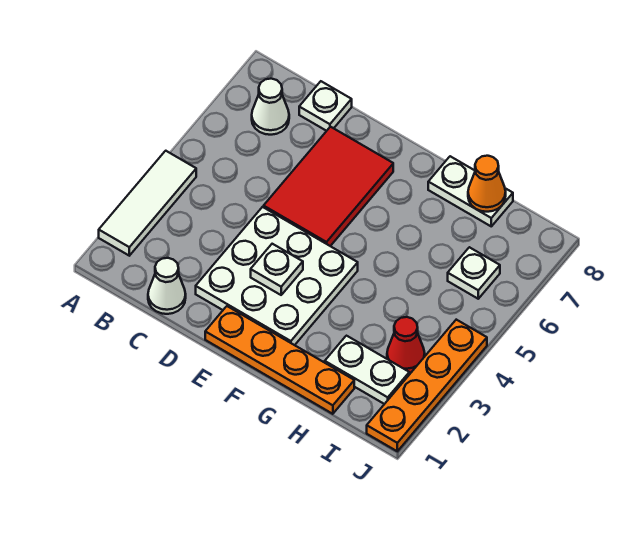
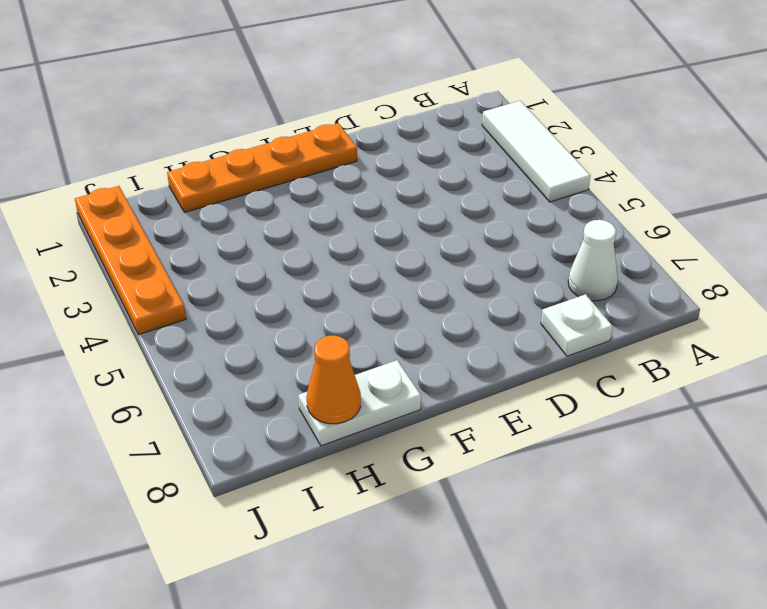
none -> white 1x1 cone [148,258,186,314]
none -> white 3x3 plate [196,207,358,345]
none -> red 2x3 tile [264,127,393,246]

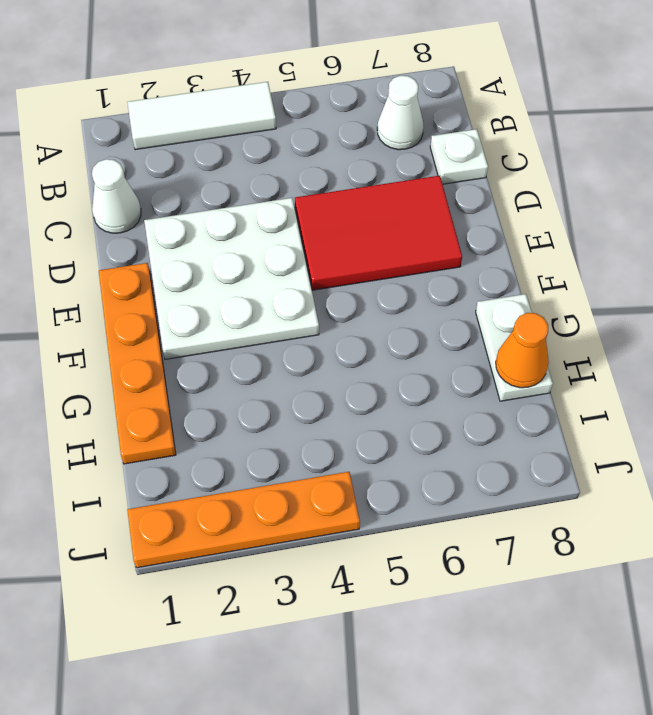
none -> white 1x2 plate [325,336,409,404]
none -> red 1x1 cone [387,317,425,373]
none -> white 1x1 plate [448,247,500,299]

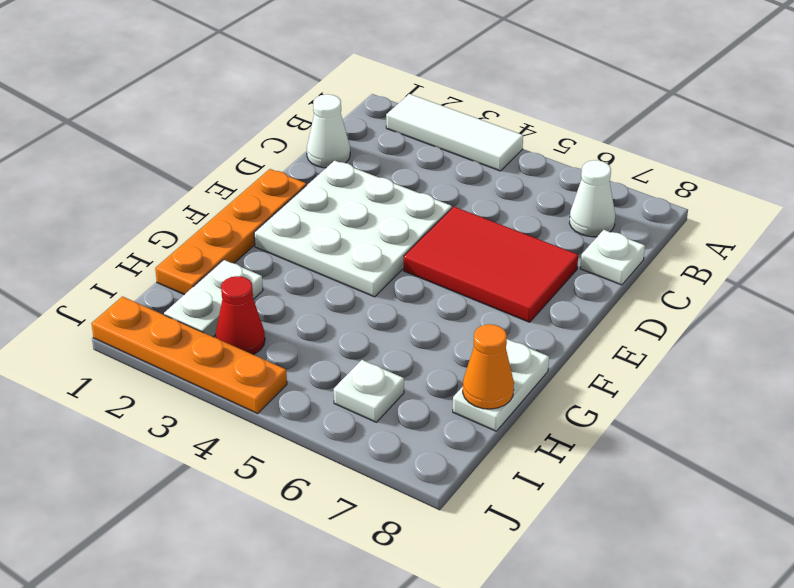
none -> white 1x1 plate [251,244,303,295]

